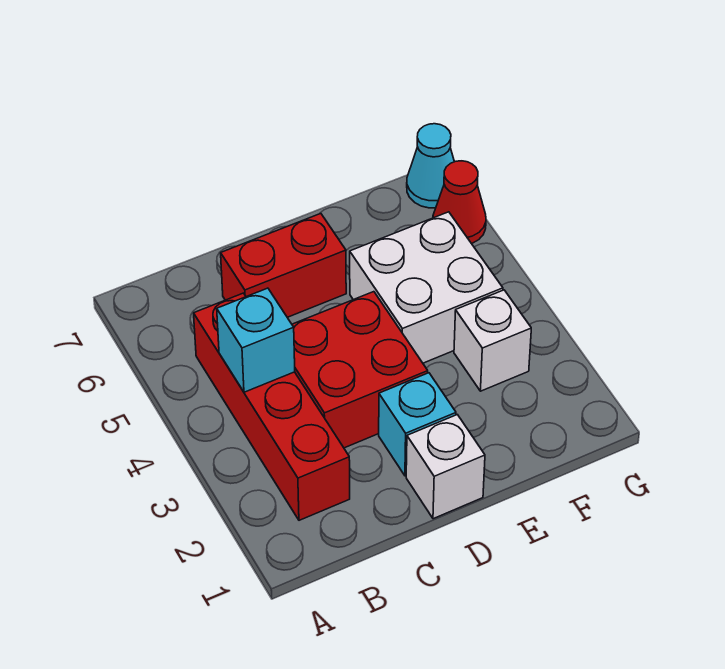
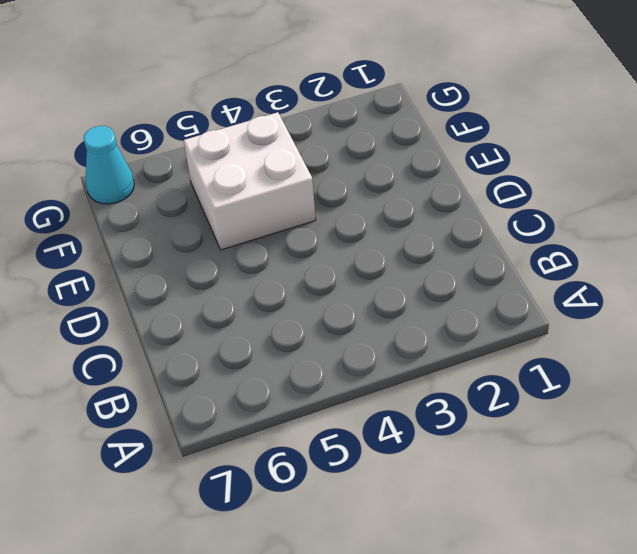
none -> red 1x4 brick [194,293,350,520]
none -> red 2x2 brick [292,292,428,448]

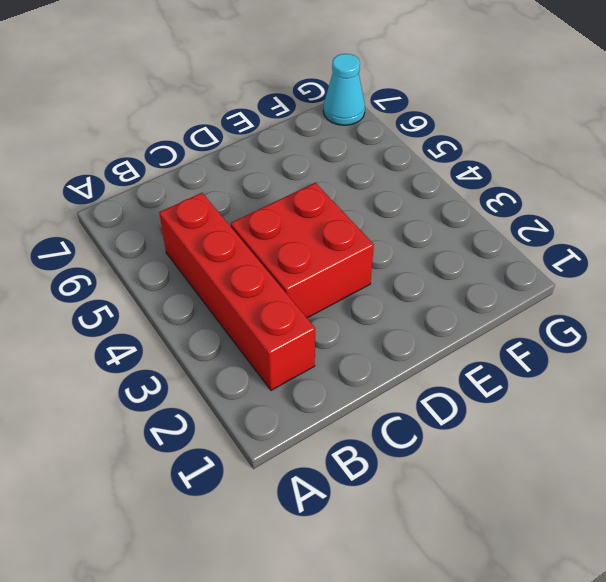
none -> red 1x2 brick [221,214,346,317]
none -> white 1x1 brick [406,415,485,519]

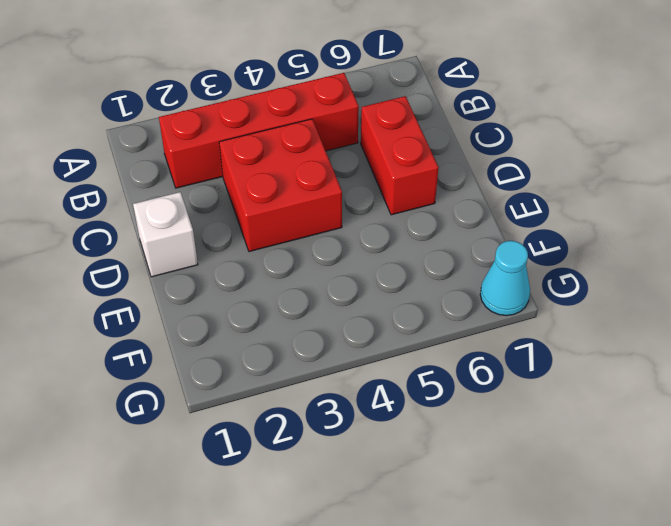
none -> cyan 1x1 brick [379,373,456,476]
none -> white 2x2 brick [350,212,503,363]

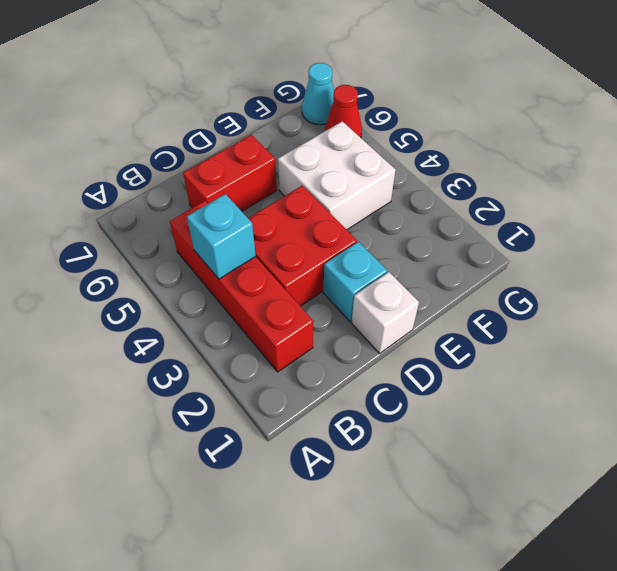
none -> white 1x1 brick [454,290,531,391]

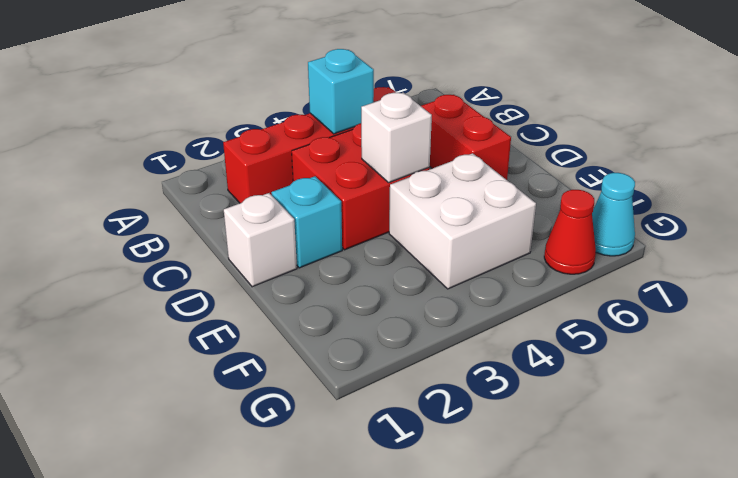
white 1x1 brick [361,93,432,183] -> white 1x1 brick moved to [454,290,531,391]

